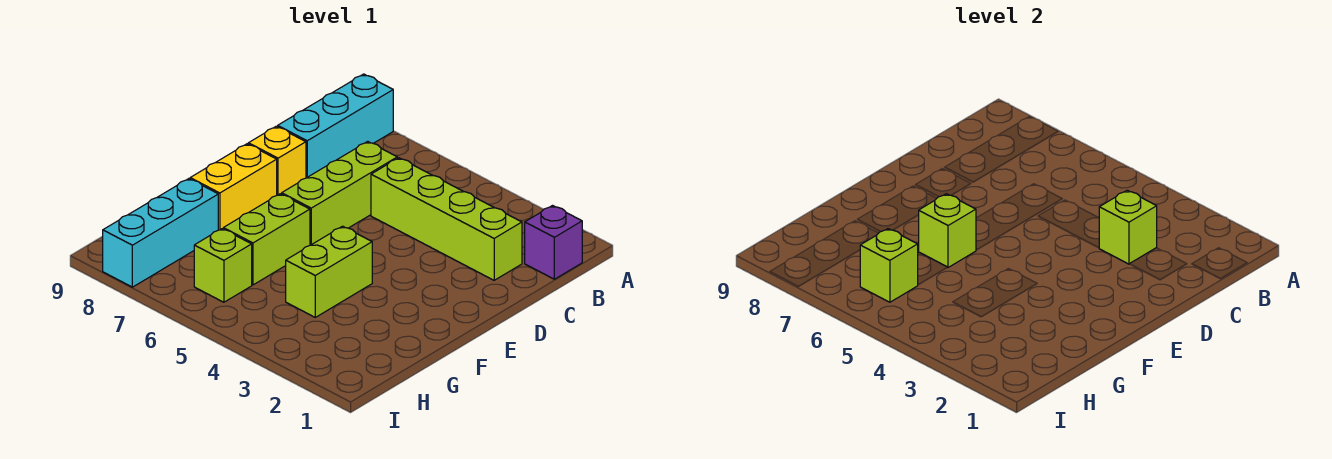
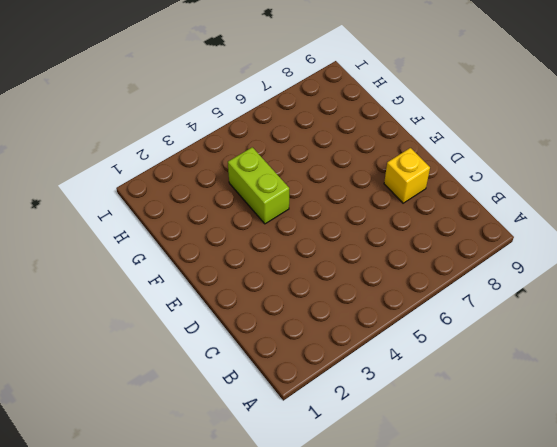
none -> cyan 1x3 brick [278,74,393,178]
none -> purple 1x1 brick [525,206,582,279]
none -> lime 1x4 brick [371,158,522,280]

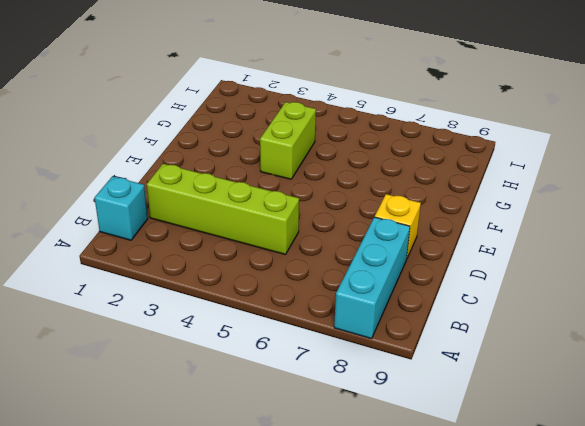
cyan 1x1 brick [95,176,148,240] -> purple 1x1 brick [525,206,582,279]
none -> lime 1x3 brick [282,141,397,245]
none -> yellow 1x2 brick [190,144,277,230]
none -> lime 1x2 brick [223,194,310,285]

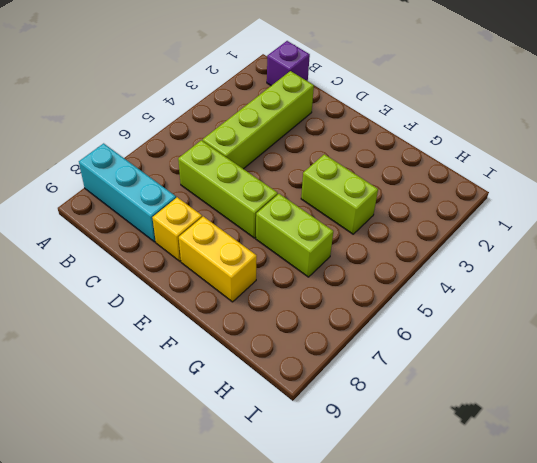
none -> cyan 1x3 brick [103,179,218,287]
none -> lime 1x1 brick [194,229,252,302]
none -> lime 1x1 brick [1099,190,1157,264]

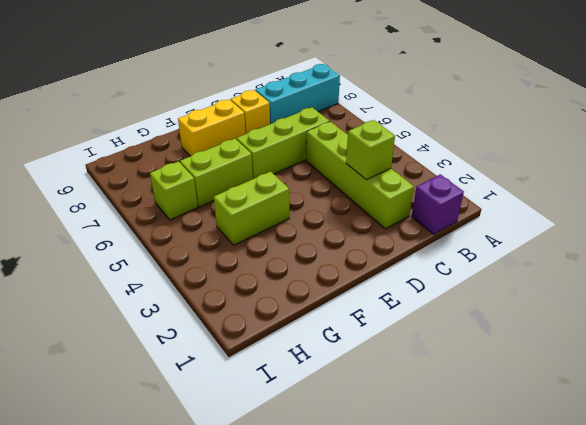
none -> cyan 1x3 brick [103,179,218,287]
none -> lime 1x1 brick [919,194,976,267]
none -> lime 1x1 brick [860,229,918,302]

